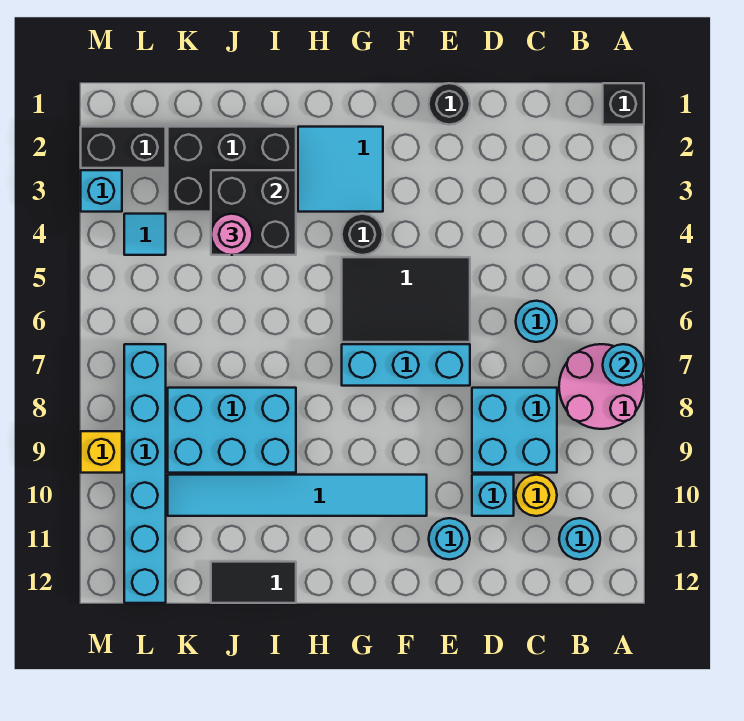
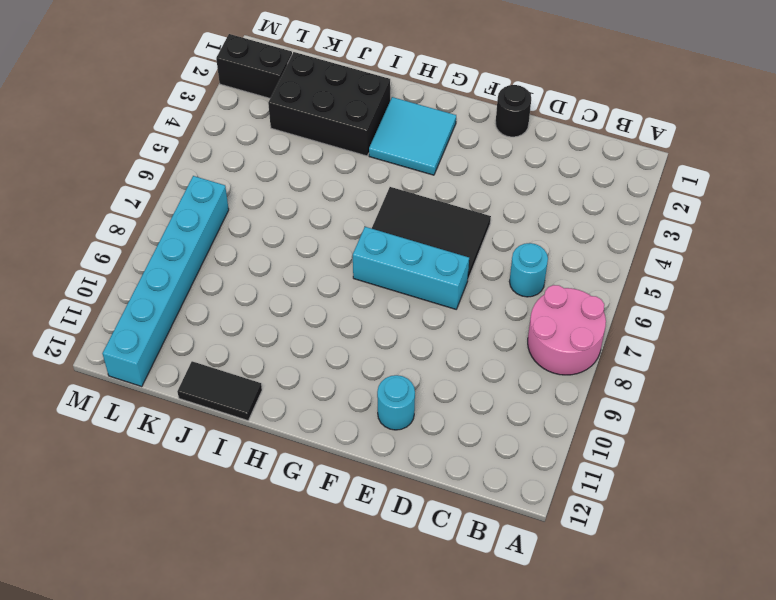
none -> black 1x1 brick [603,83,644,125]
none -> cyan 1x1 round brick [559,518,600,560]
none -> cyan 2x2 brick [472,388,557,473]

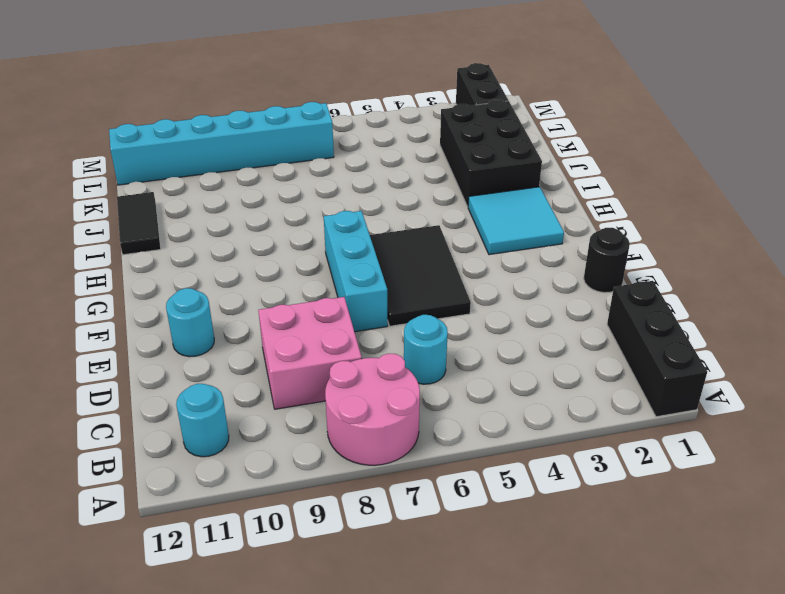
black 1x3 brick [607,281,707,417] -> black 1x1 brick [603,83,644,125]
pink 2x2 brick [258,297,362,409] -> cyan 2x2 brick [472,388,557,473]
none -> yellow 1x1 round brick [516,475,557,516]
none -> cyan 1x1 brick [472,475,514,516]
none -> cyan 1x6 tile [168,475,427,516]

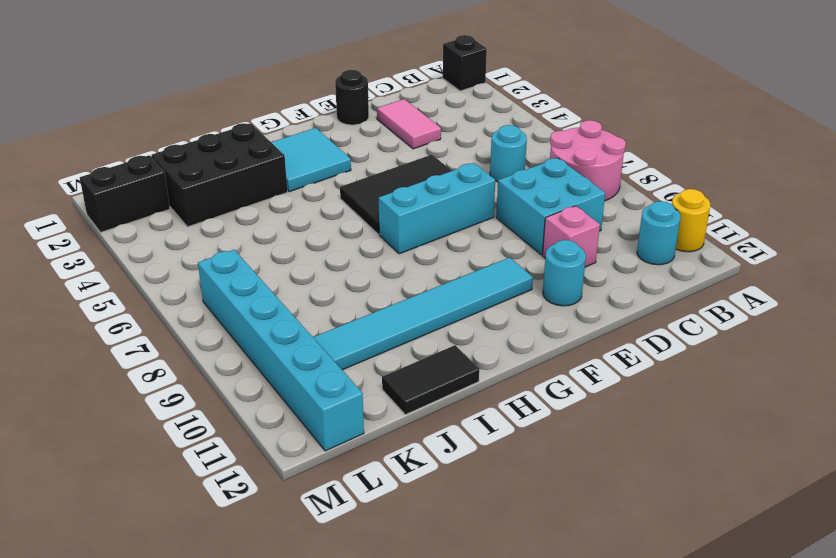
yellow 1x1 round brick [672,189,710,252] -> yellow 1x1 round brick moved to [516,475,557,516]
pink 1x2 tile [377,99,441,149] -> none
pink 1x1 brick [543,206,600,267] -> cyan 1x1 brick [472,475,514,516]
none -> black 1x1 round brick [342,214,383,255]
none -> cyan 2x3 brick [168,388,296,473]
none -> cyan 1x1 tile [124,214,166,255]

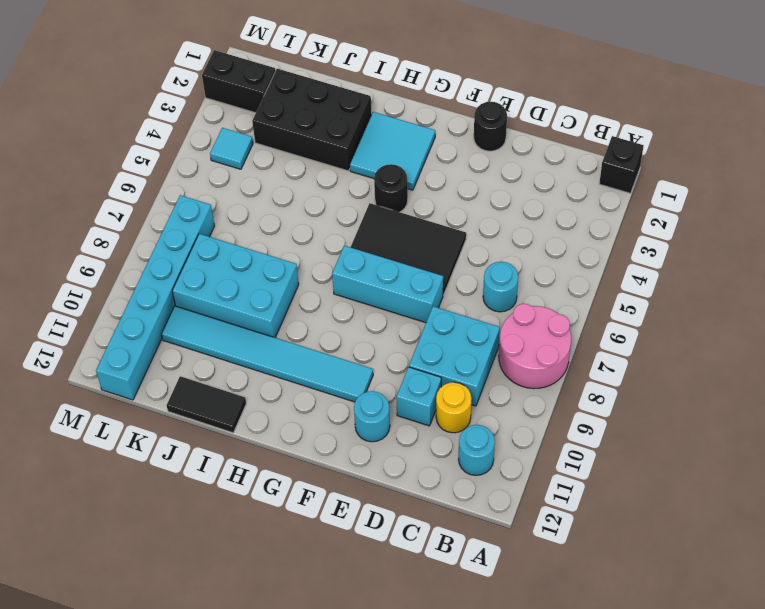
none -> cyan 1x1 brick [81,170,122,212]
none -> yellow 1x1 brick [81,431,122,473]
none -> cyan 1x1 round brick [603,344,644,386]

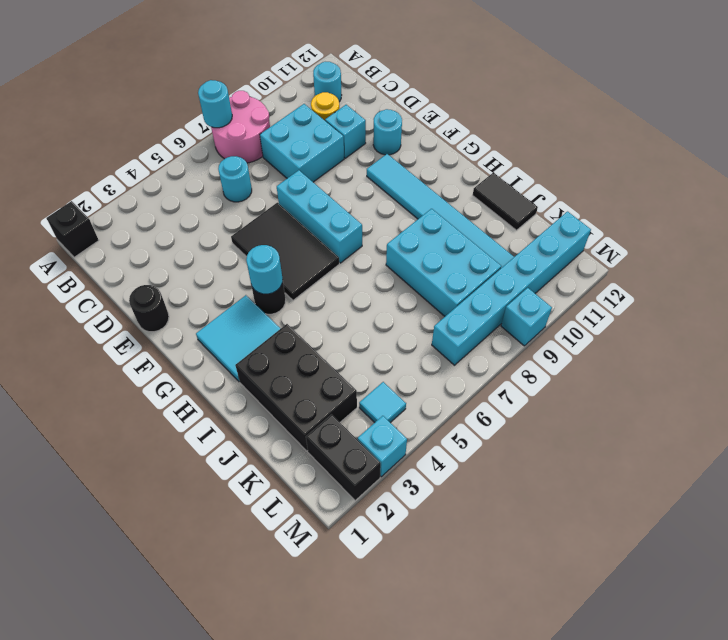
cyan 1x1 round brick [246,245,283,294] -> none
cyan 1x1 brick [501,288,552,346] -> yellow 1x1 brick [81,431,122,473]
none -> black 2x2 brick [211,170,296,255]
none -> pink 1x1 round brick [211,214,253,255]

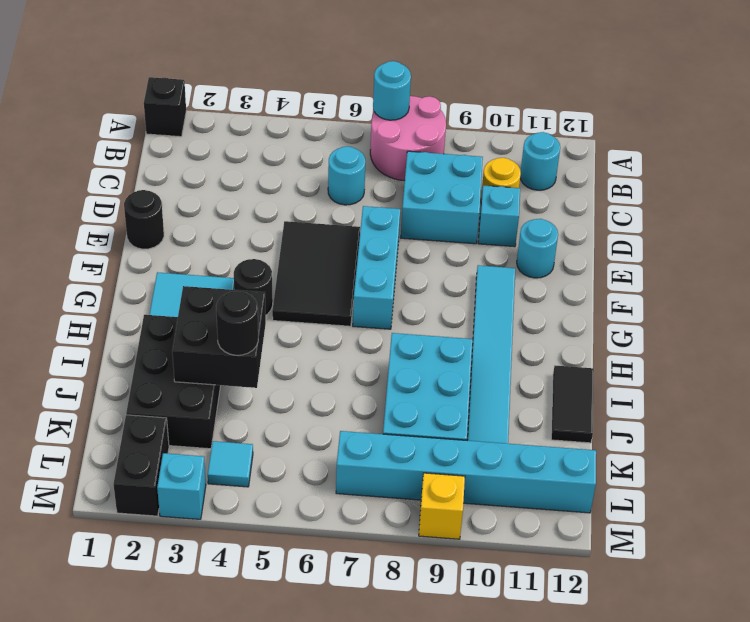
black 1x1 round brick [216,291,258,355] -> pink 1x1 round brick [211,214,253,255]

